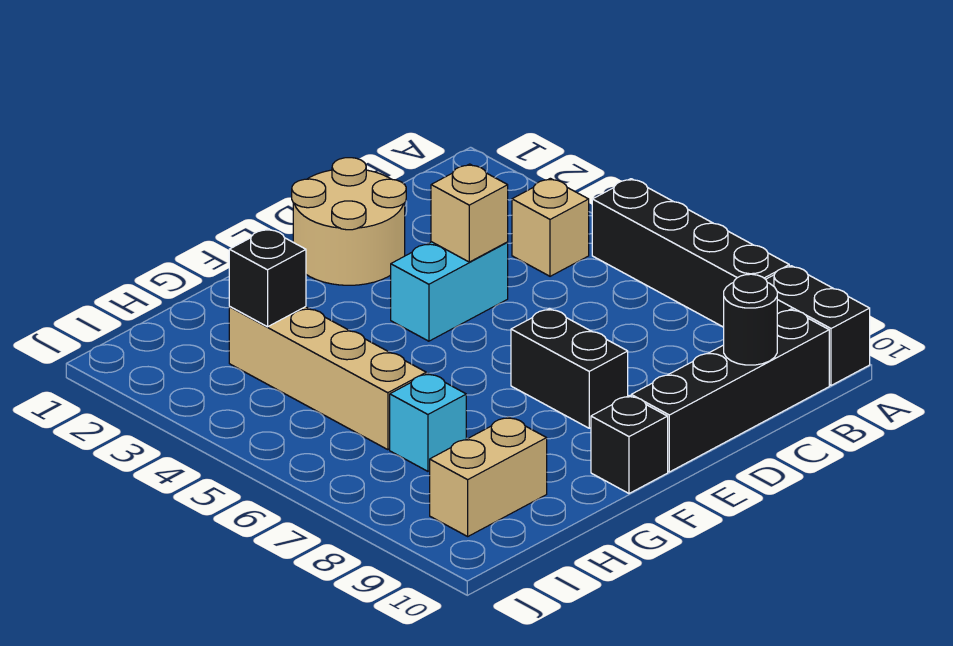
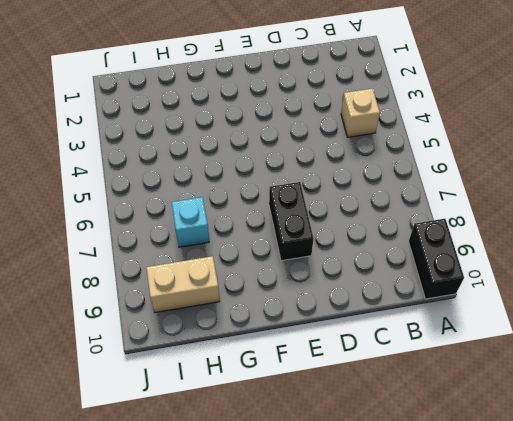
none -> black 1x4 brick [592,179,789,327]
none -> black 1x4 brick [631,309,829,472]
none -> tan 2x2 round brick [292,158,406,285]

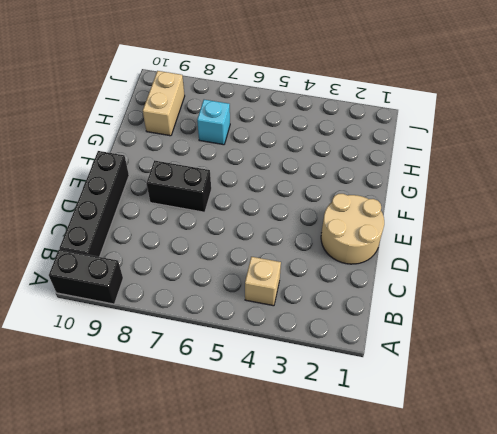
none -> black 1x4 brick [592,179,789,327]
none -> cyan 1x2 brick [391,242,508,341]
none -> black 1x1 brick [591,396,668,493]

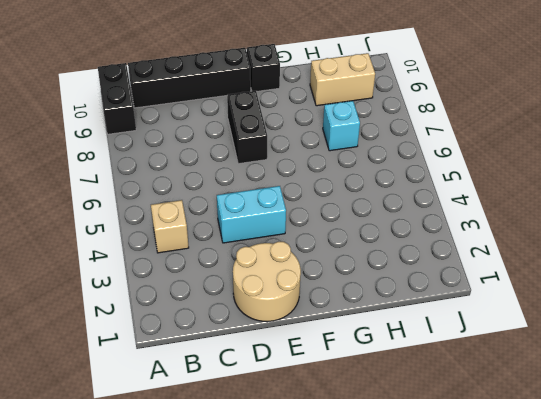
none -> black 1x4 brick [592,179,789,327]
none -> tan 1x4 brick [229,307,426,450]
none -> black 1x1 round brick [723,274,777,365]

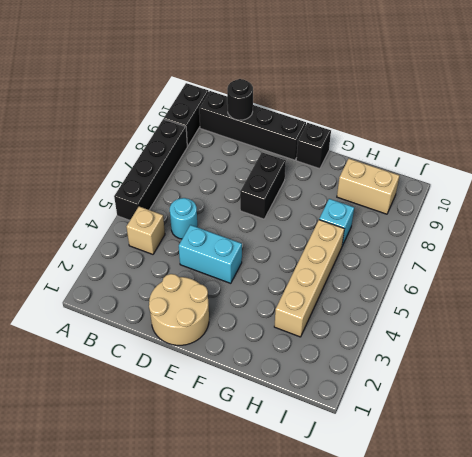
cyan 1x1 round brick [170,198,198,239] -> none
none -> tan 1x1 brick [431,164,508,262]
none -> black 1x1 brick [229,229,306,327]

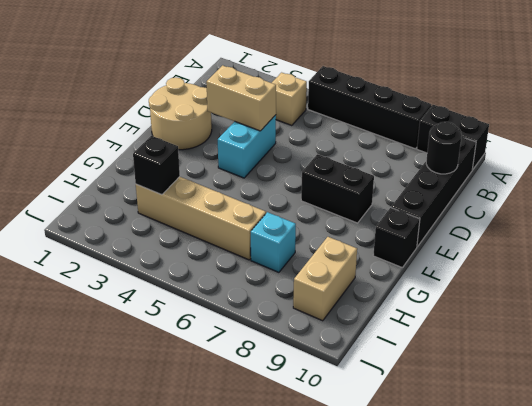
tan 1x2 brick [206,65,276,131] -> tan 1x1 brick [431,164,508,262]

